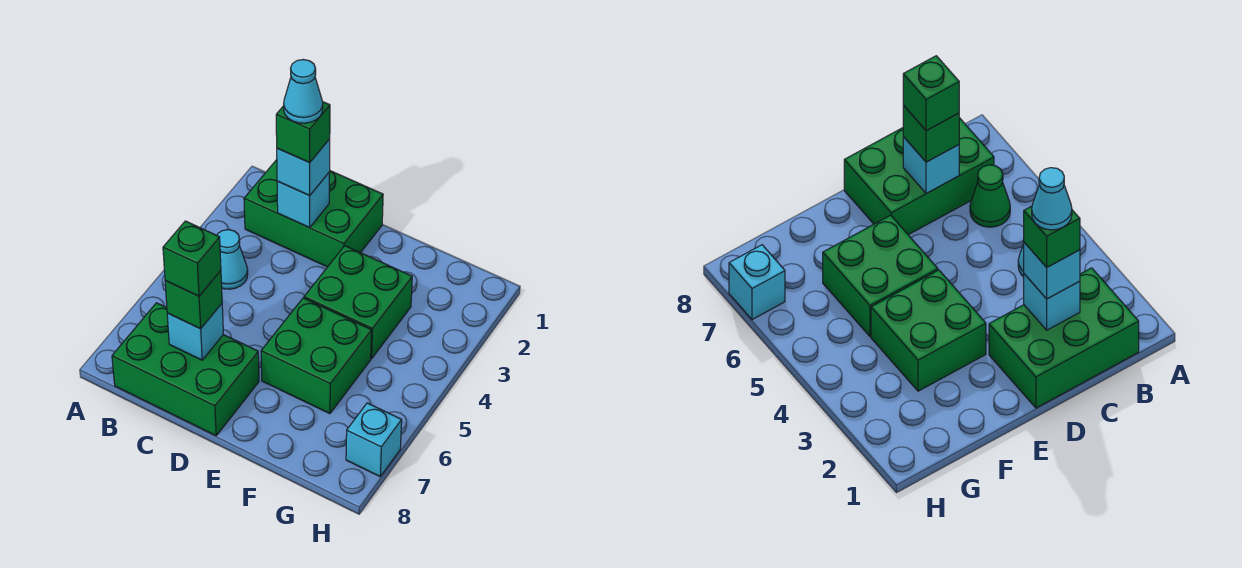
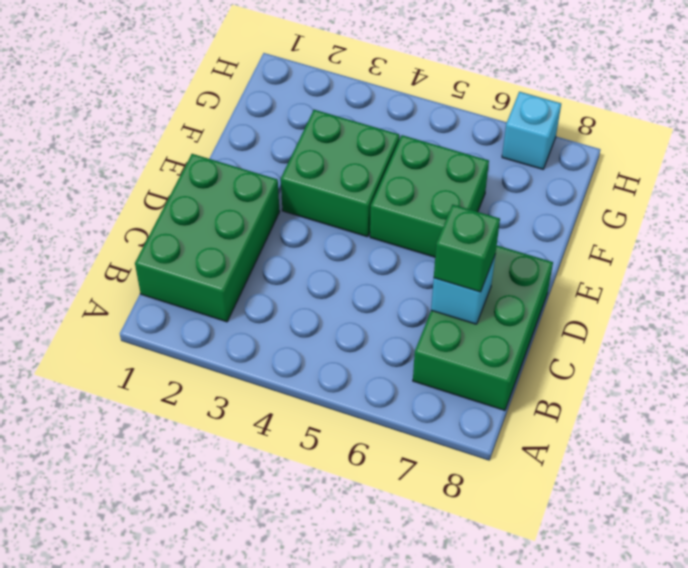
none -> cyan 1x1 cone [217,230,248,289]
none -> green 1x1 cone [970,165,1010,227]
none -> cyan 1x1 brick [277,172,330,228]

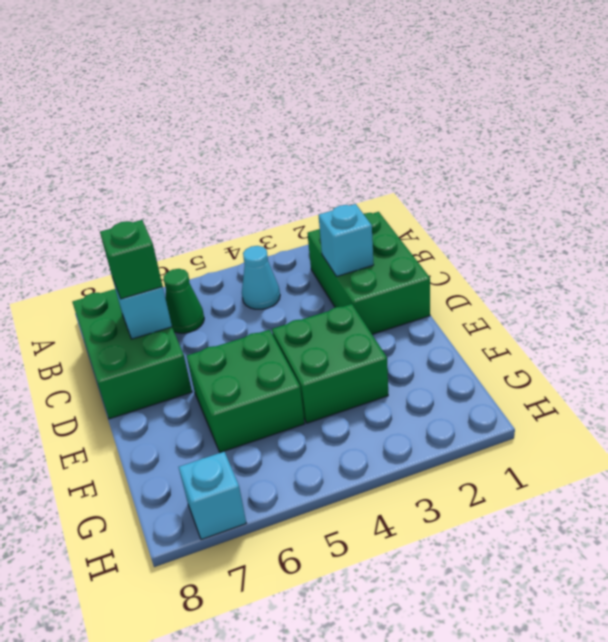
none -> cyan 1x1 brick [277,139,330,196]
none -> green 1x1 brick [276,102,330,163]
none -> green 1x1 brick [163,221,221,296]

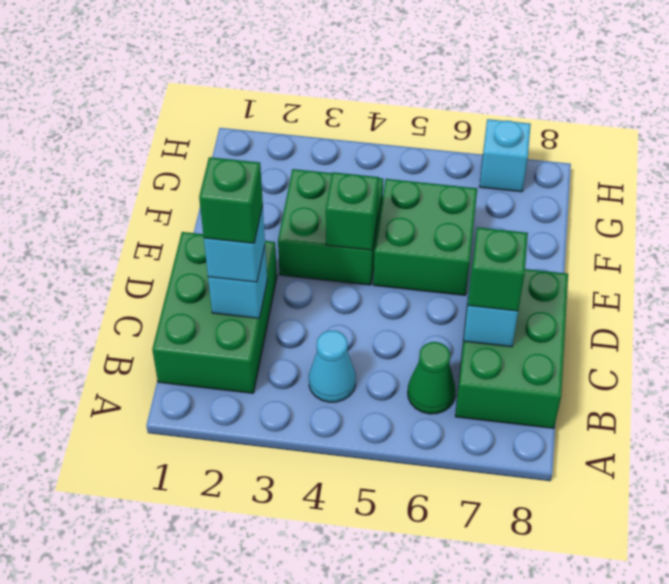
green 1x1 brick [326,172,379,250] -> green 1x1 brick moved to [163,221,221,296]
none -> cyan 1x1 cone [284,60,323,123]

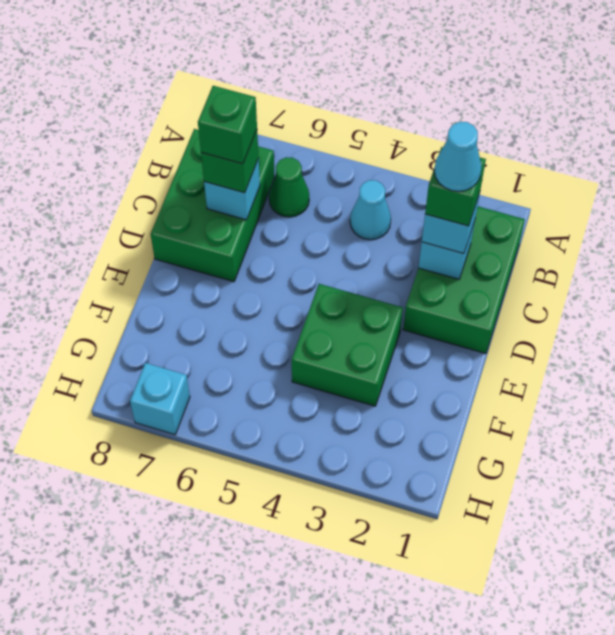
none -> green 2x2 brick [261,298,371,414]

